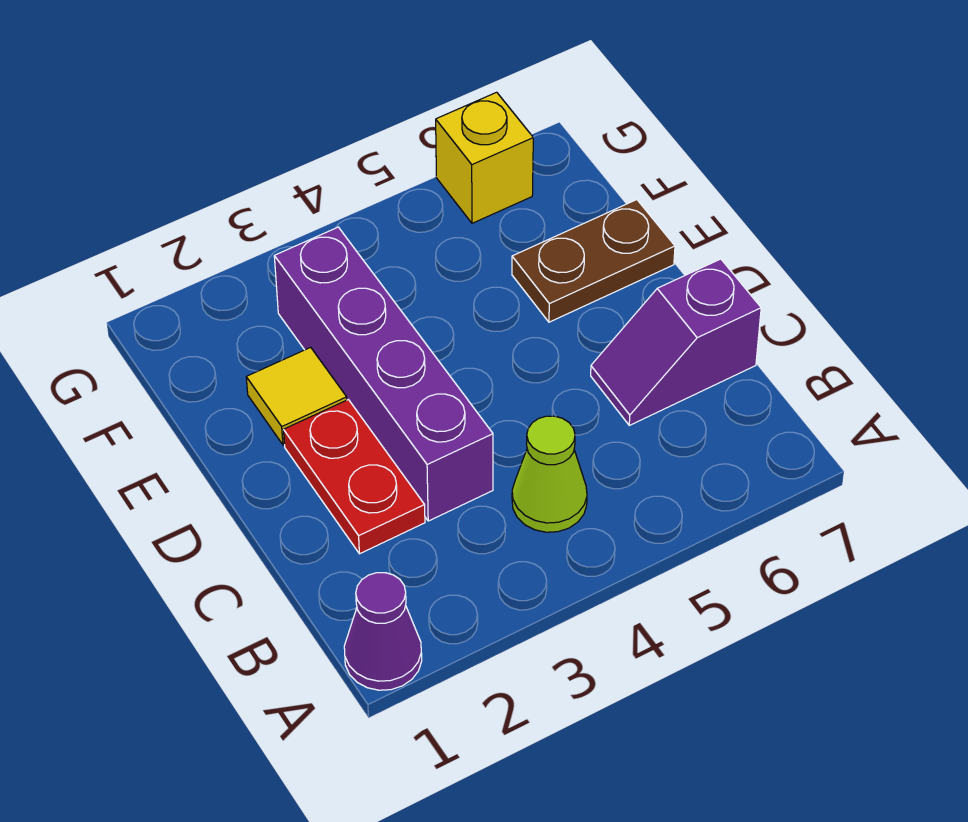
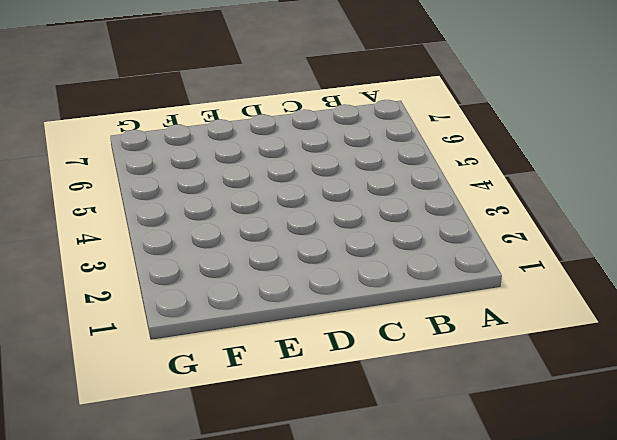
none -> purple 1x1 cone [344,573,422,690]
none -> lime 1x1 cone [512,416,587,532]

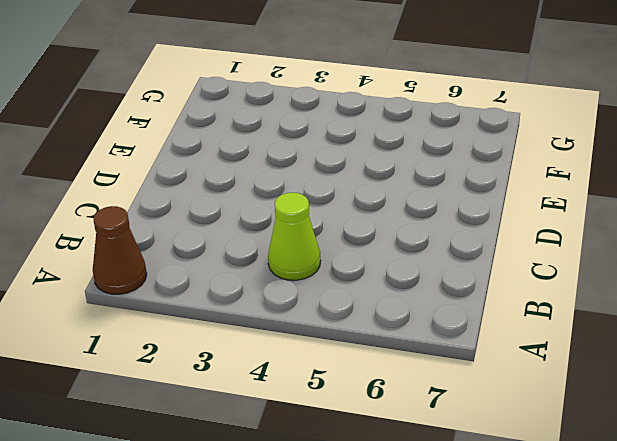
brown 1x1 cone [93,206,147,294] -> purple 1x1 cone [344,573,422,690]
none -> red 1x2 plate [284,400,425,554]
none -> purple 1x4 brick [274,227,493,521]

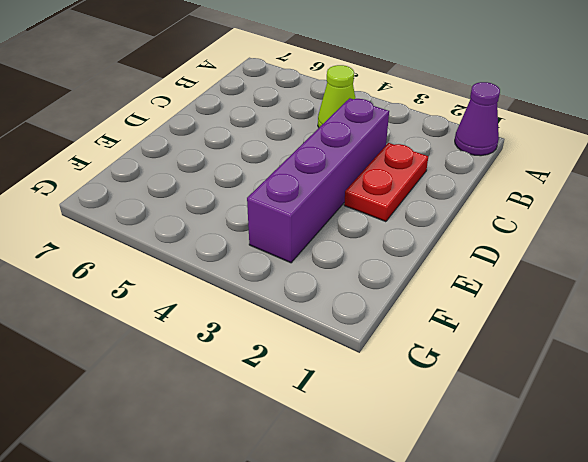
none -> purple 1x2 slope [591,259,761,425]
none -> yellow 1x1 tile [246,347,347,445]

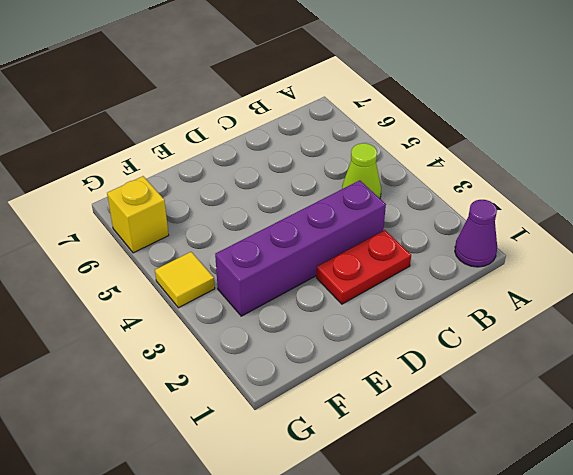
yellow 1x1 tile [155,252,215,308] -> yellow 1x1 tile moved to [246,347,347,445]
none -> purple 1x2 slope [591,259,761,425]
none -> brown 1x2 plate [512,200,675,322]

